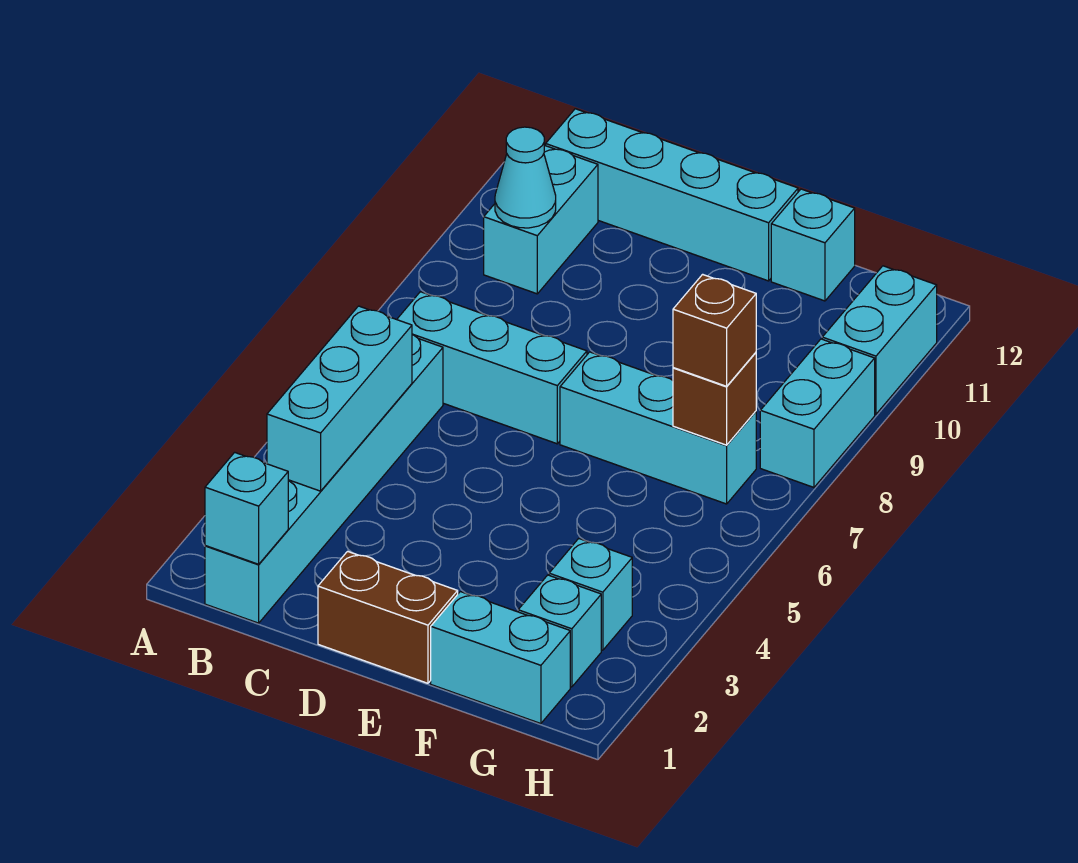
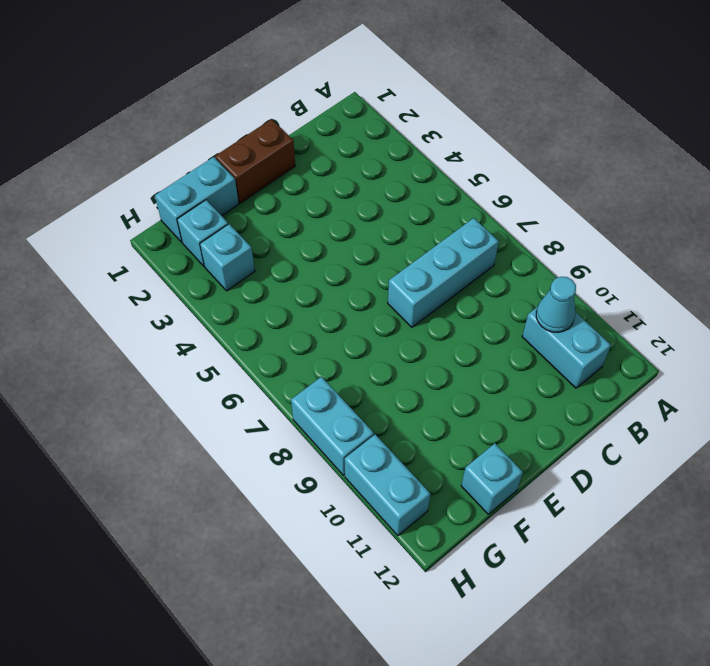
none -> cyan 1x6 brick [205,335,443,623]
none -> cyan 1x4 brick [546,109,798,281]
none -> cyan 1x3 brick [560,352,756,504]

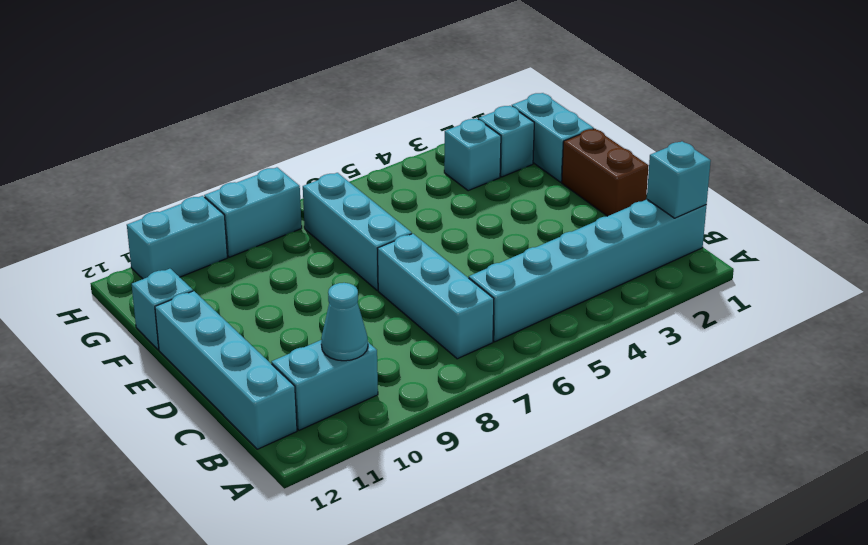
none -> cyan 1x3 brick [267,306,412,491]
none -> brown 1x1 brick [673,353,756,445]
none -> brown 1x1 brick [673,274,756,386]

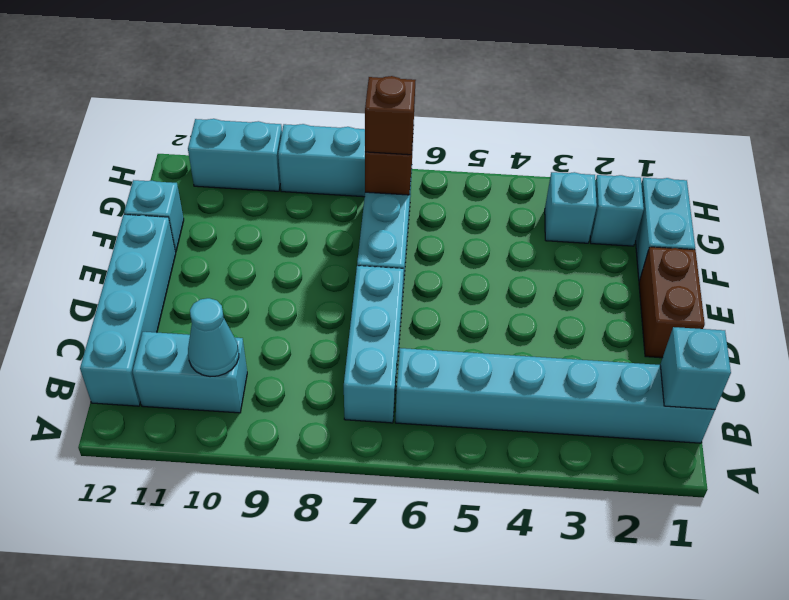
none -> cyan 1x3 brick [267,306,412,491]

